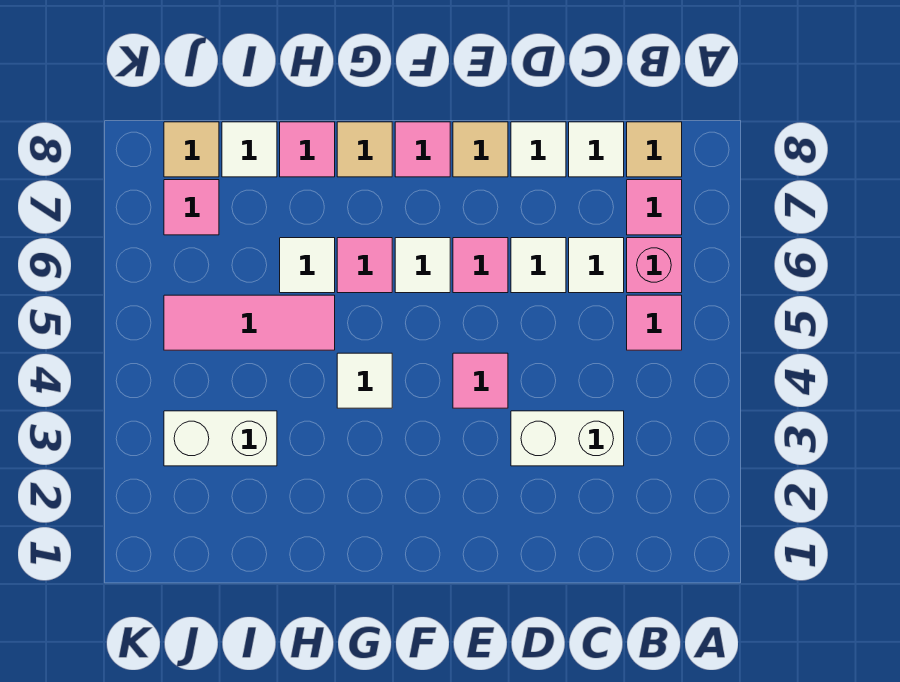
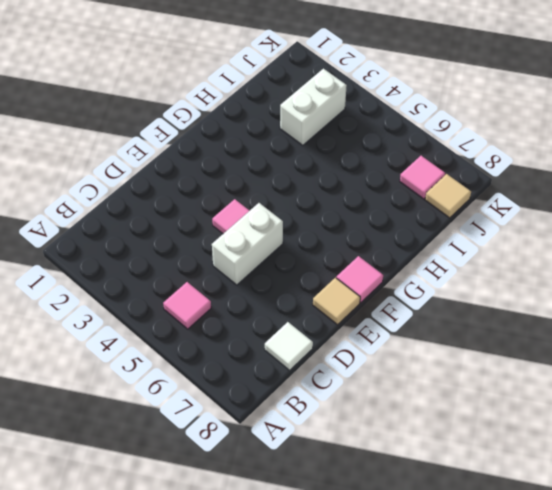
white 1x2 brick [212,203,283,285] -> white 1x2 brick moved to [511,411,624,466]
none -> pink 1x1 brick [627,238,682,293]
none -> pink 1x1 tile [627,180,682,235]
none -> tan 1x1 tile [627,122,682,177]

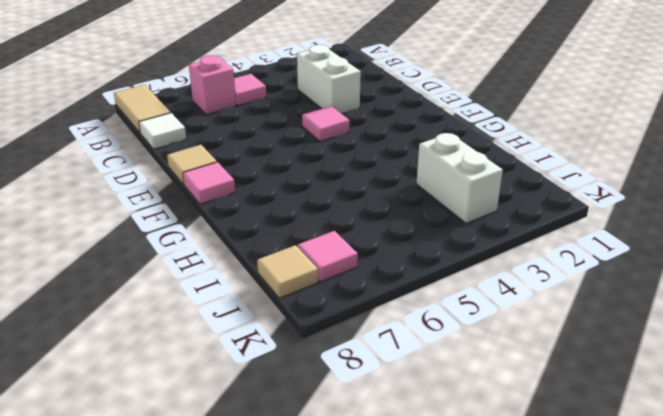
tan 1x2 tile [114,85,171,133] -> tan 1x1 tile [627,122,682,177]
none -> pink 1x1 tile [627,180,682,235]
none -> white 1x1 tile [569,238,624,293]
none -> white 1x1 tile [511,238,566,293]

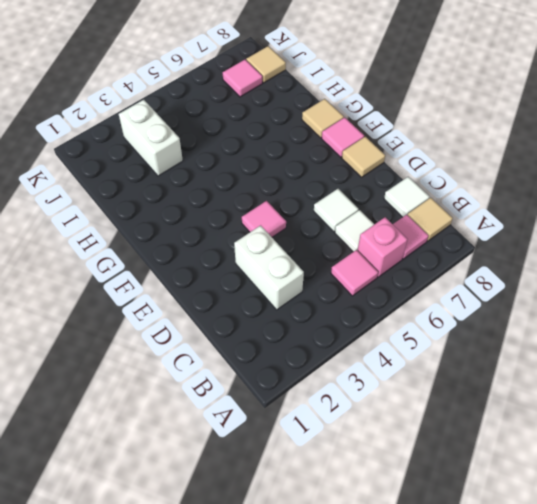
none -> white 1x1 tile [511,122,566,177]
none -> pink 1x1 tile [453,238,508,293]
none -> white 1x1 tile [395,238,450,293]

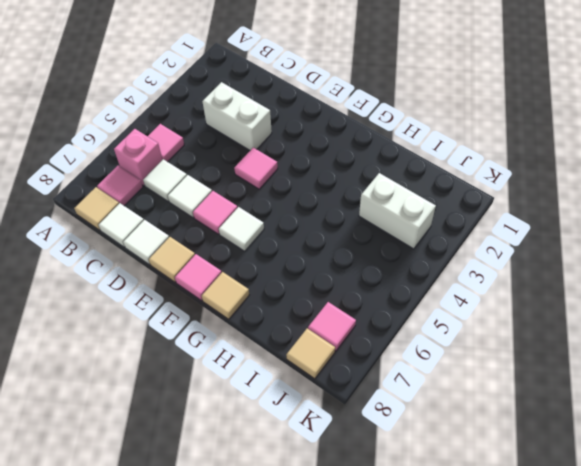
none -> white 1x1 tile [337,353,392,408]
none -> pink 1x1 tile [337,238,392,293]
none -> pink 1x3 tile [164,295,335,350]

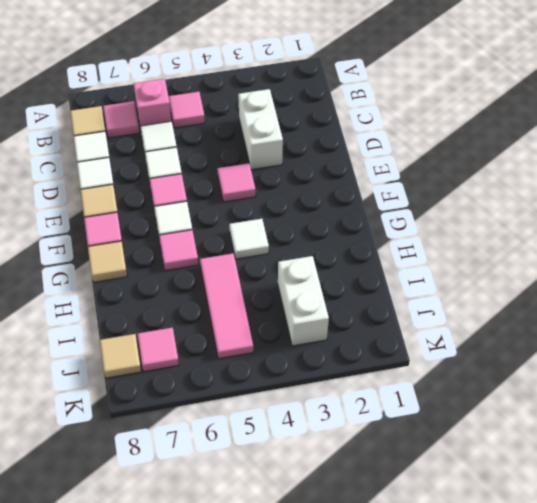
none -> white 1x1 tile [280,238,335,293]
none -> pink 1x1 tile [280,122,335,177]
none -> white 1x1 tile [222,122,277,177]

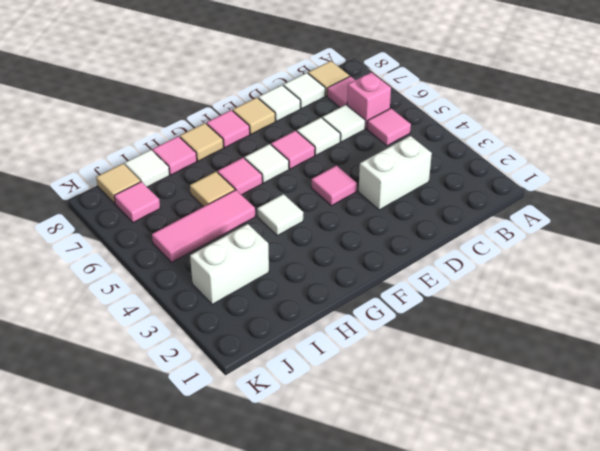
tan 1x1 tile [190,172,235,207] -> white 1x1 tile [280,238,335,293]

